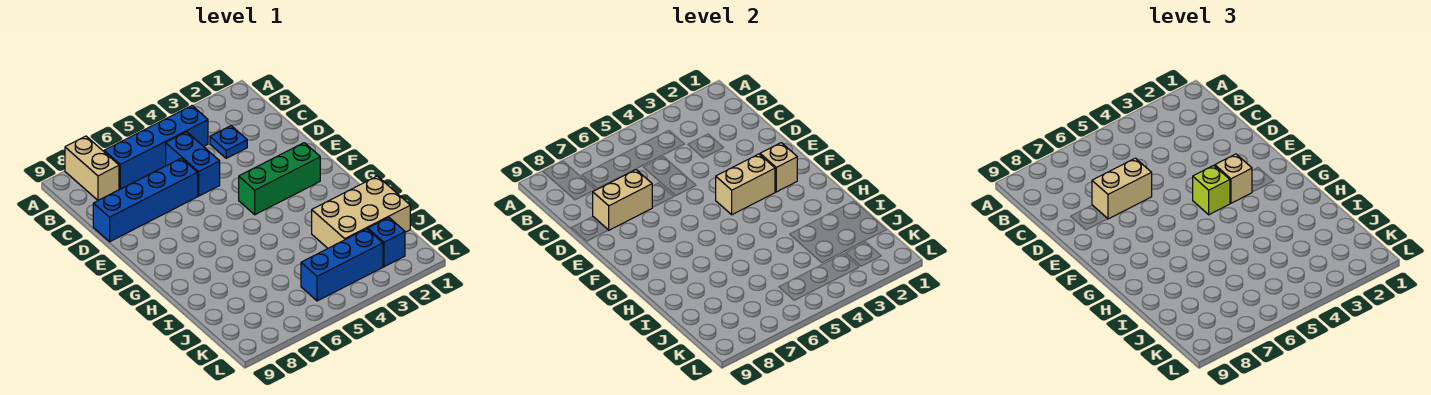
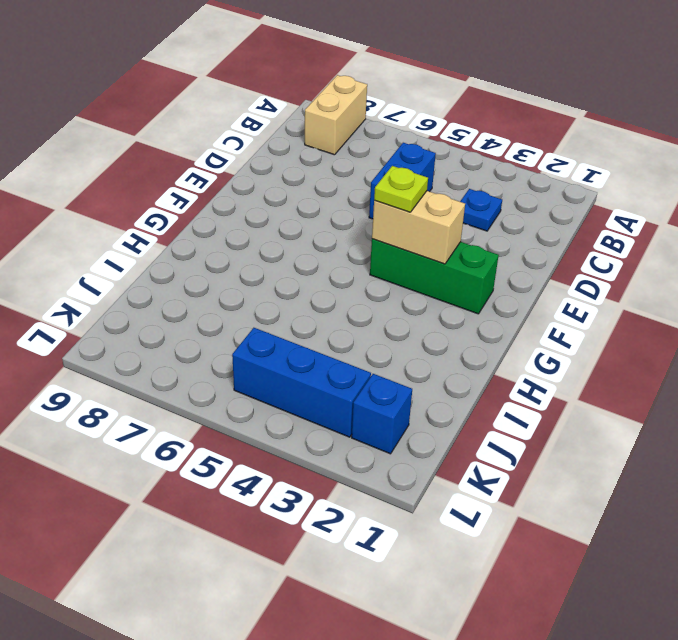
lime 1x1 plate [374,166,428,212] -> lime 1x1 brick [1193,165,1230,215]
none -> blue 1x4 brick [104,106,208,189]
none -> blue 1x4 brick [93,158,198,242]
none -> tan 2x3 brick [312,176,410,248]

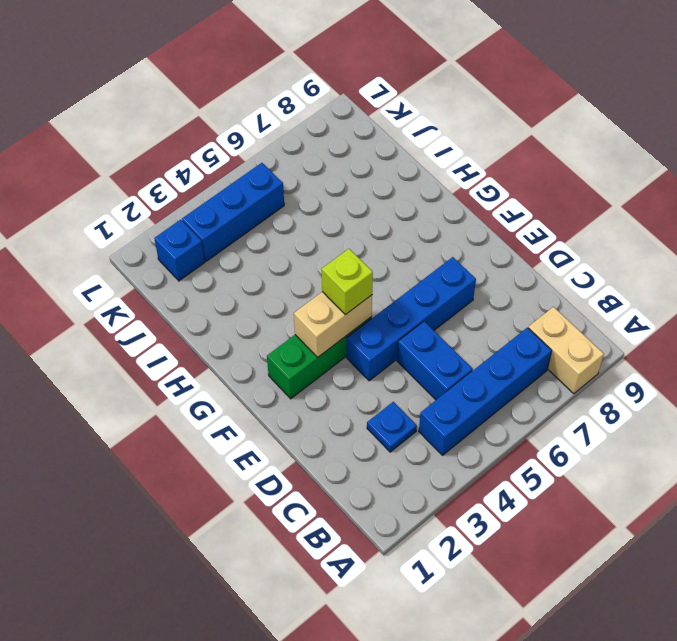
blue 1x4 brick [347,257,476,381] -> blue 1x4 brick moved to [93,158,198,242]
none -> tan 2x3 brick [312,176,410,248]
none -> tan 1x2 brick [593,170,652,230]
none -> tan 1x1 brick [760,143,797,192]

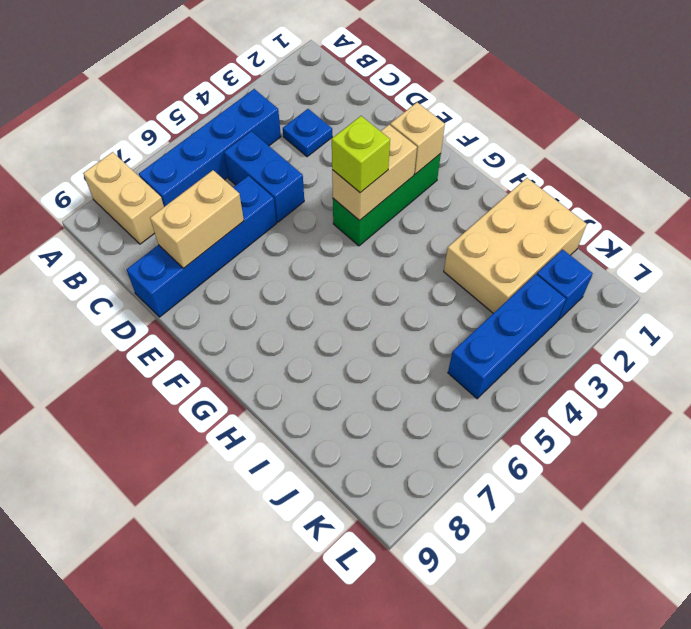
none -> tan 1x2 brick [1092,158,1152,219]
none -> tan 1x1 brick [1215,154,1252,203]

